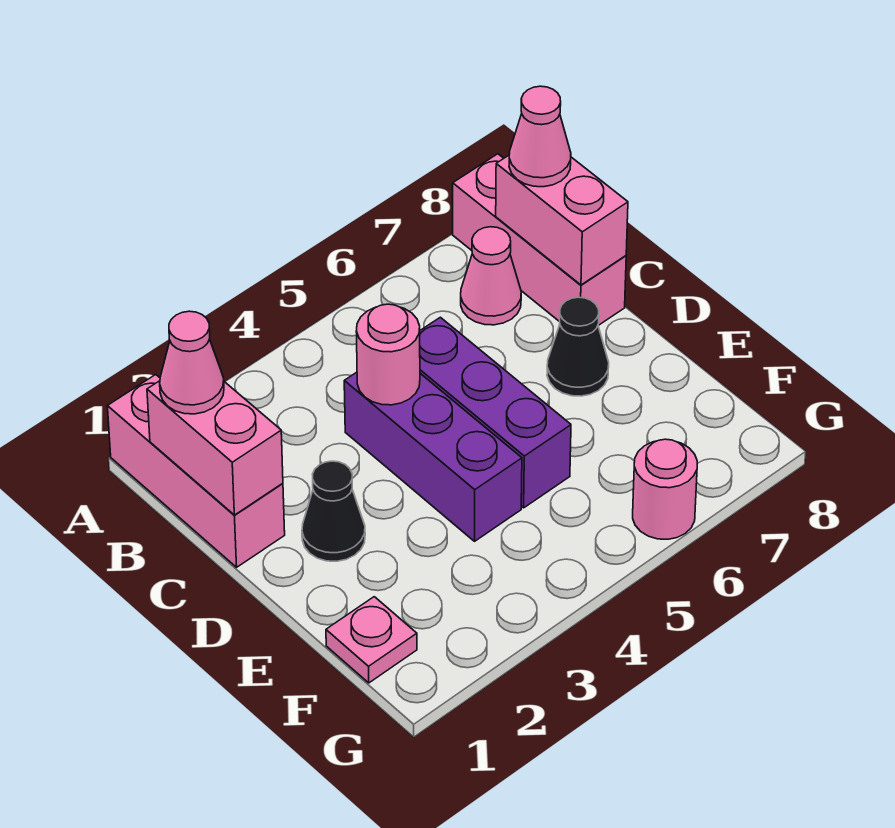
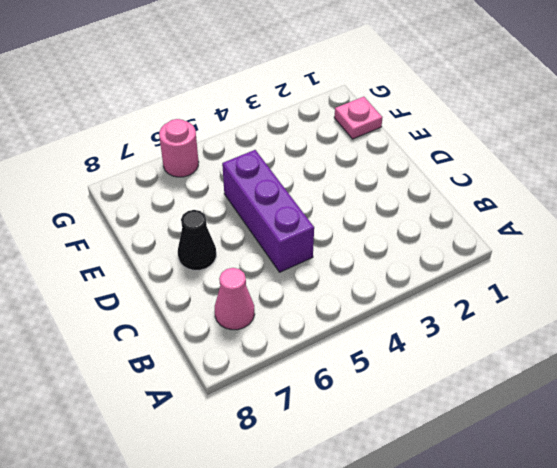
none -> pink 1x3 brick [107,375,285,567]
none -> pink 1x3 brick [453,154,626,325]
none -> purple 1x3 brick [344,372,522,541]

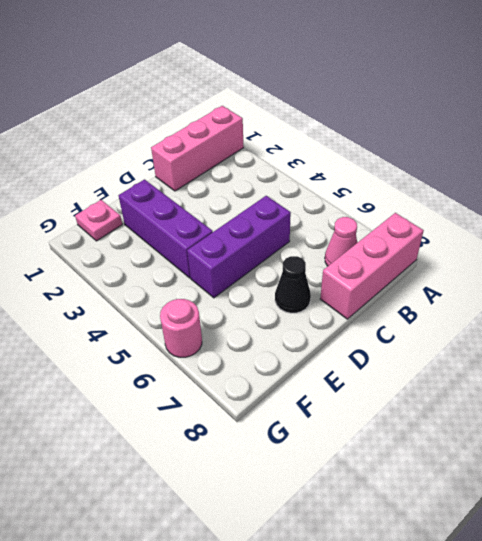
purple 1x3 brick [119,179,213,278] -> purple 1x3 brick turned to [344,372,522,541]
none -> black 1x1 cone [302,461,365,561]
none -> pink 1x2 brick [147,381,283,515]
none -> pink 1x2 brick [496,155,628,285]

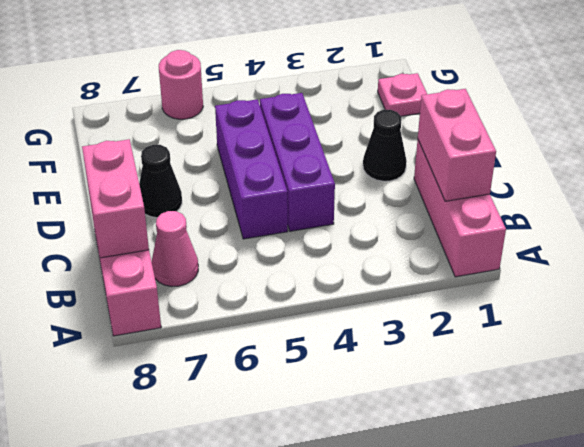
none -> pink 1x1 round brick [356,304,420,405]
none -> pink 1x1 cone [160,311,224,414]
none -> pink 1x1 cone [509,86,571,187]

